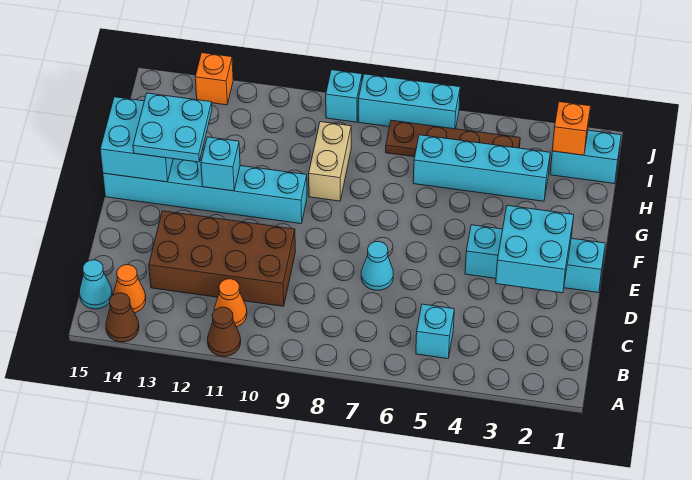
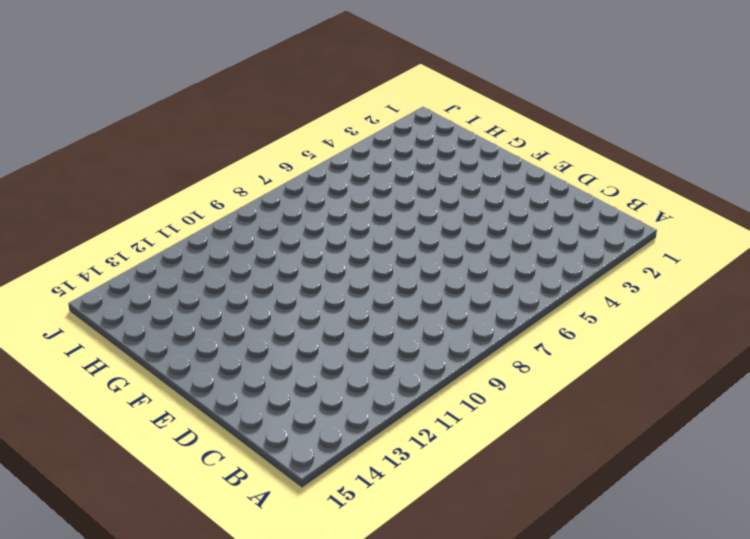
none -> brown 1x1 cone [208,307,241,356]
none -> brown 1x1 cone [106,293,139,342]
none -> cyan 1x1 brick [416,304,454,359]

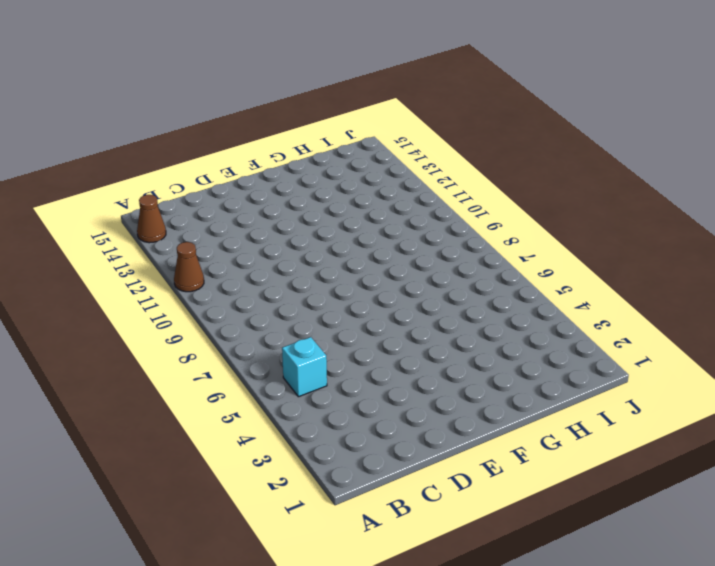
none -> orange 1x1 cone [214,279,247,327]
none -> orange 1x1 cone [113,265,146,313]
none -> cyan 1x1 cone [79,260,112,309]

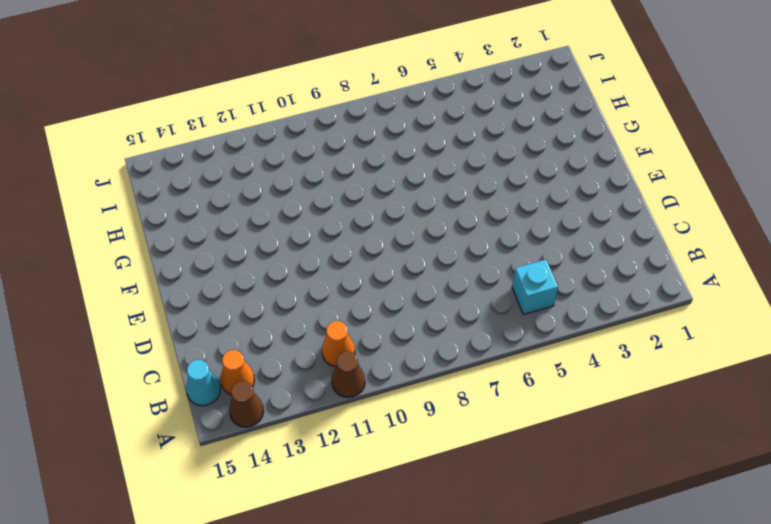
none -> brown 2x4 brick [149,211,295,306]
none -> cyan 1x1 cone [361,241,393,290]
none -> cyan 1x4 brick [465,225,605,293]

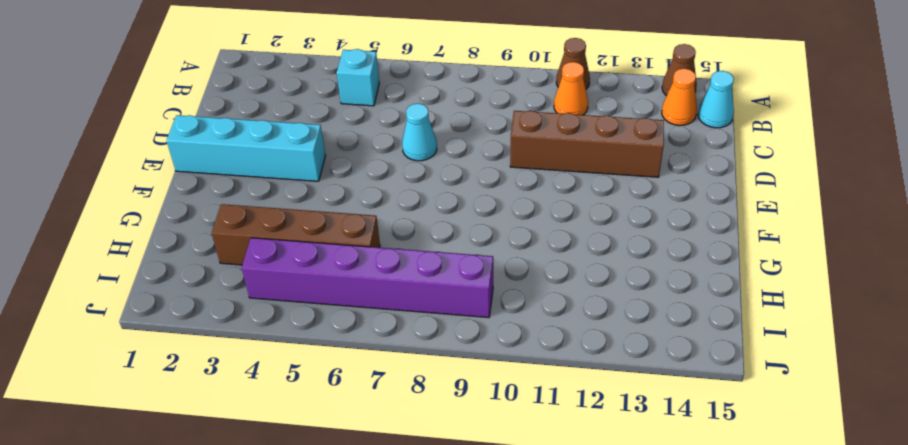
brown 1x4 brick [510,111,664,177] -> brown 2x4 brick [149,211,295,306]
brown 1x4 brick [212,204,380,265] -> cyan 1x4 brick [413,135,550,201]
purple 1x6 brick [242,238,493,318] -> brown 1x4 plate [386,120,520,157]
none -> cyan 1x6 brick [103,159,307,224]
none -> tan 1x2 brick [309,122,351,201]
none -> cyan 1x2 brick [550,130,621,184]

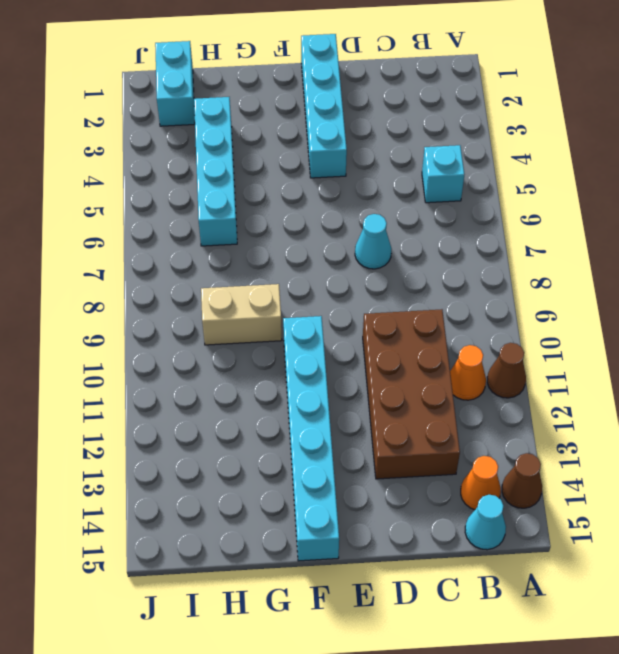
none -> brown 1x4 plate [386,120,520,157]
none -> cyan 1x3 brick [358,74,460,129]
none -> cyan 1x1 brick [326,70,362,122]

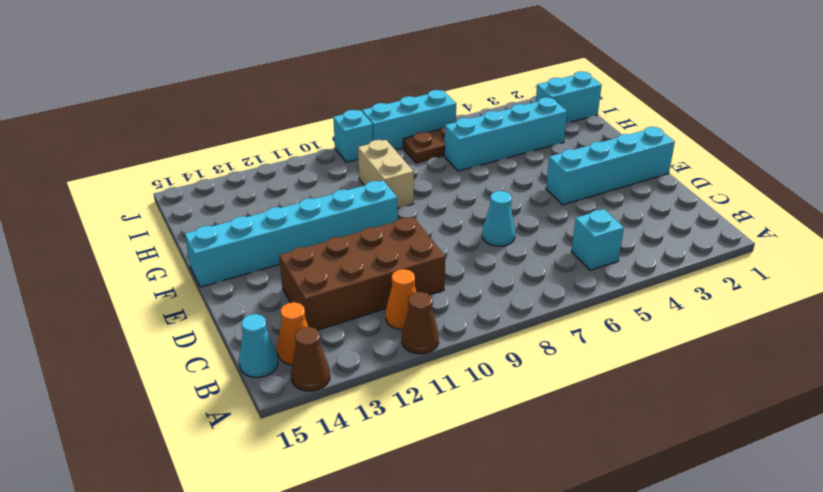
none -> orange 1x1 brick [195,53,233,105]
none -> cyan 2x2 brick [496,205,574,293]
none -> cyan 1x1 brick [201,137,240,191]

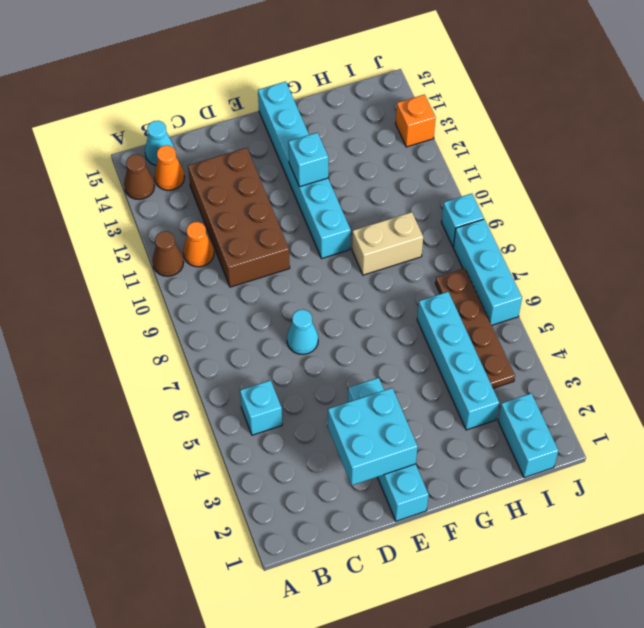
none -> cyan 2x2 brick [100,97,173,182]
none -> orange 1x1 brick [552,102,590,155]
none -> cyan 2x2 plate [133,93,212,162]

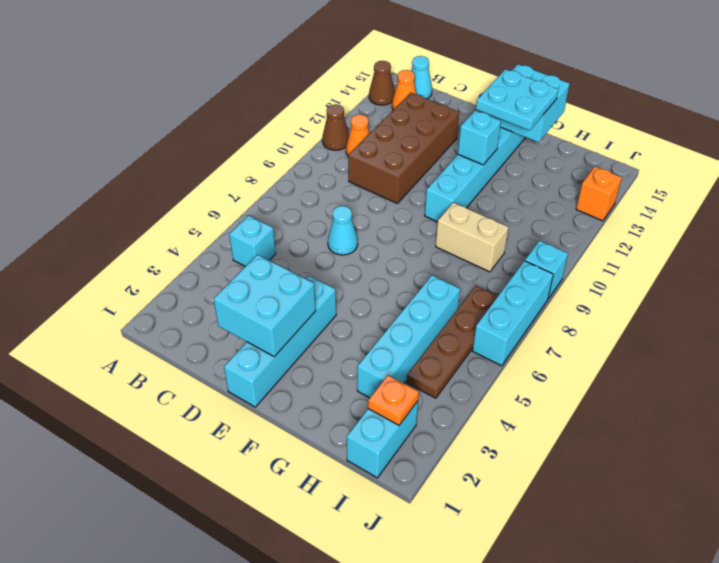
orange 1x1 plate [368,375,419,425] -> orange 1x1 brick [552,102,590,155]

